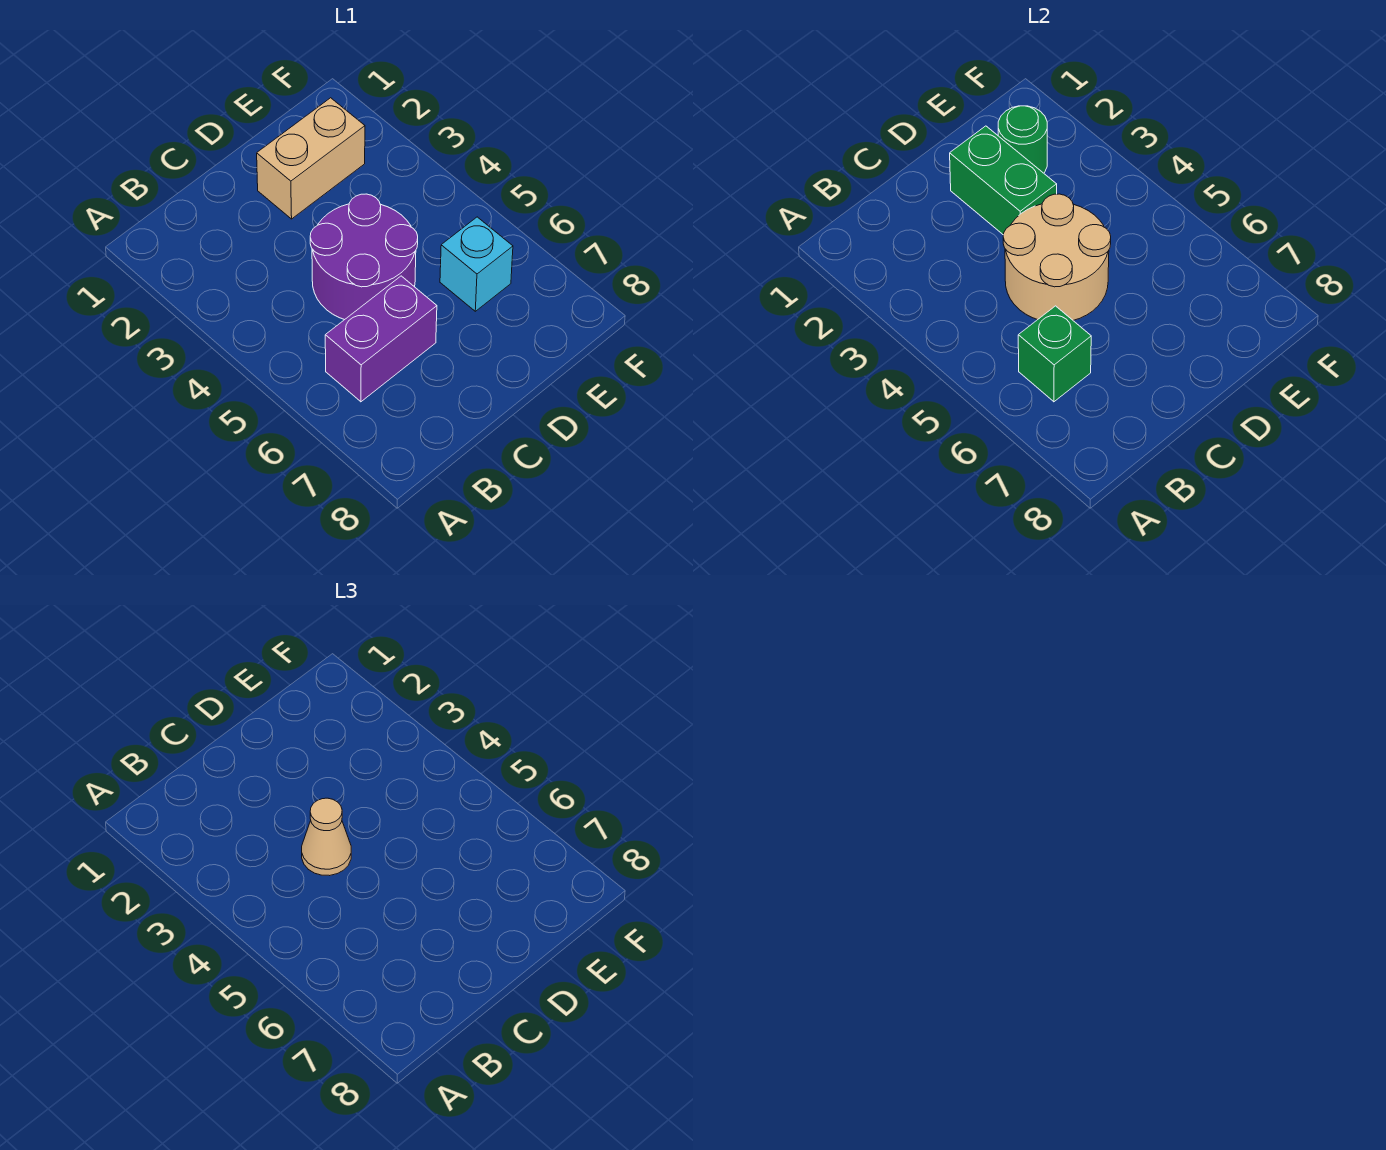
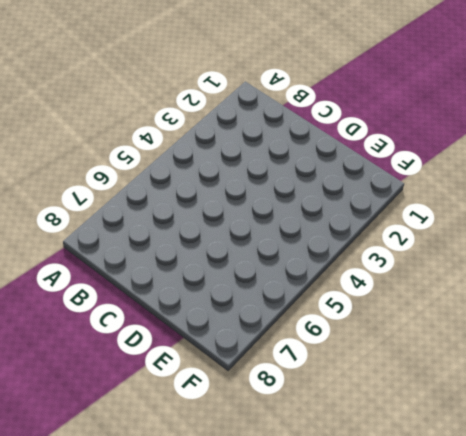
none -> purple 1x2 brick [325,276,437,402]
none -> purple 2x2 round brick [310,194,418,320]

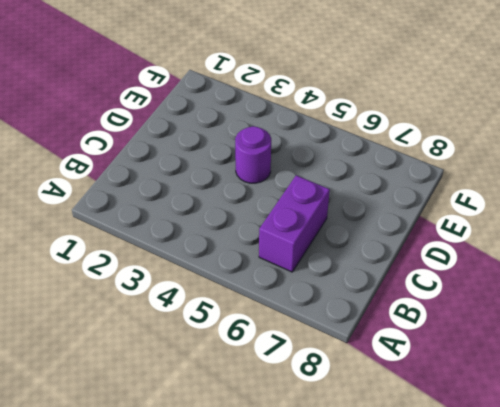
purple 1x1 round brick [235,126,271,183] -> purple 2x2 round brick [310,194,418,320]
none -> tan 1x2 brick [257,98,365,219]
none -> cyan 1x1 brick [440,217,513,311]

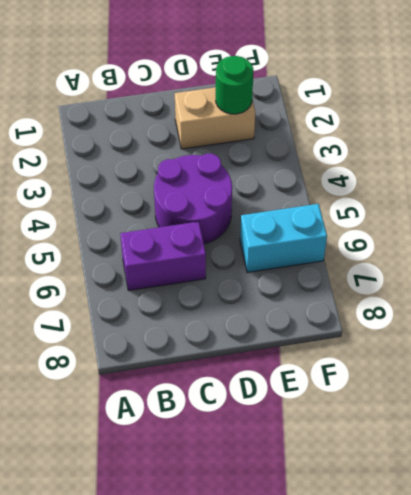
cyan 1x2 brick [240,204,327,272] -> cyan 1x1 brick [440,217,513,311]
none -> green 1x1 brick [1018,306,1091,402]
none -> tan 2x2 round brick [1003,194,1111,320]

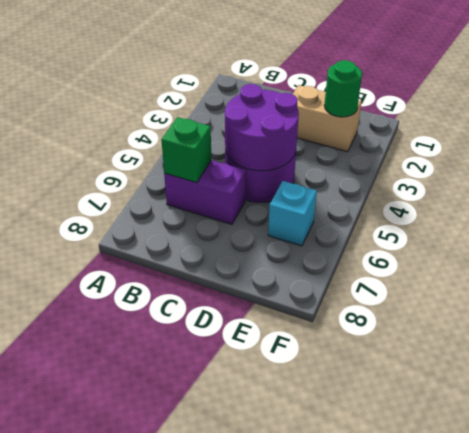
purple 2x2 round brick [225,84,299,171] -> tan 2x2 round brick [1003,194,1111,320]
none -> green 1x2 brick [950,126,1057,235]
none -> tan 1x1 cone [302,798,351,876]

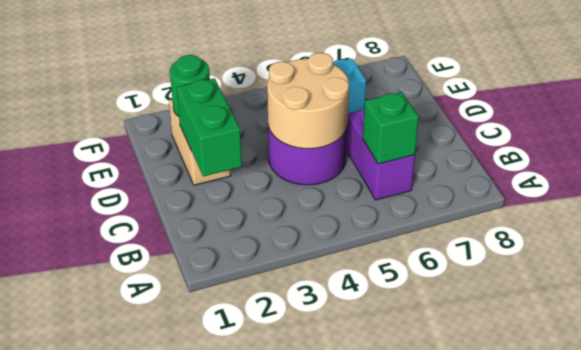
green 1x2 brick [177,78,242,176] -> green 1x2 brick turned to [950,126,1057,235]
none -> tan 1x1 cone [302,798,351,876]

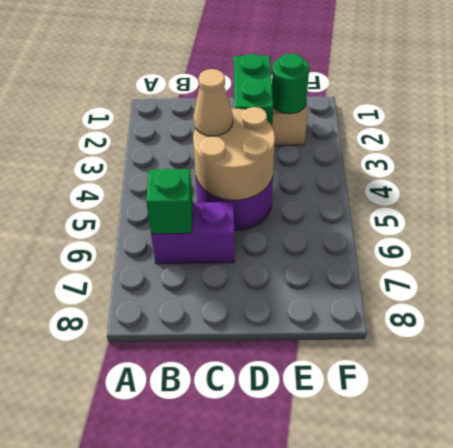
none -> cyan 1x1 brick [440,217,513,311]

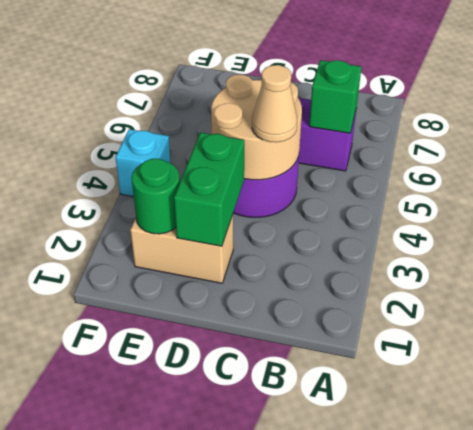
cyan 1x1 brick [116,129,171,197] -> cyan 1x1 brick moved to [440,217,513,311]

